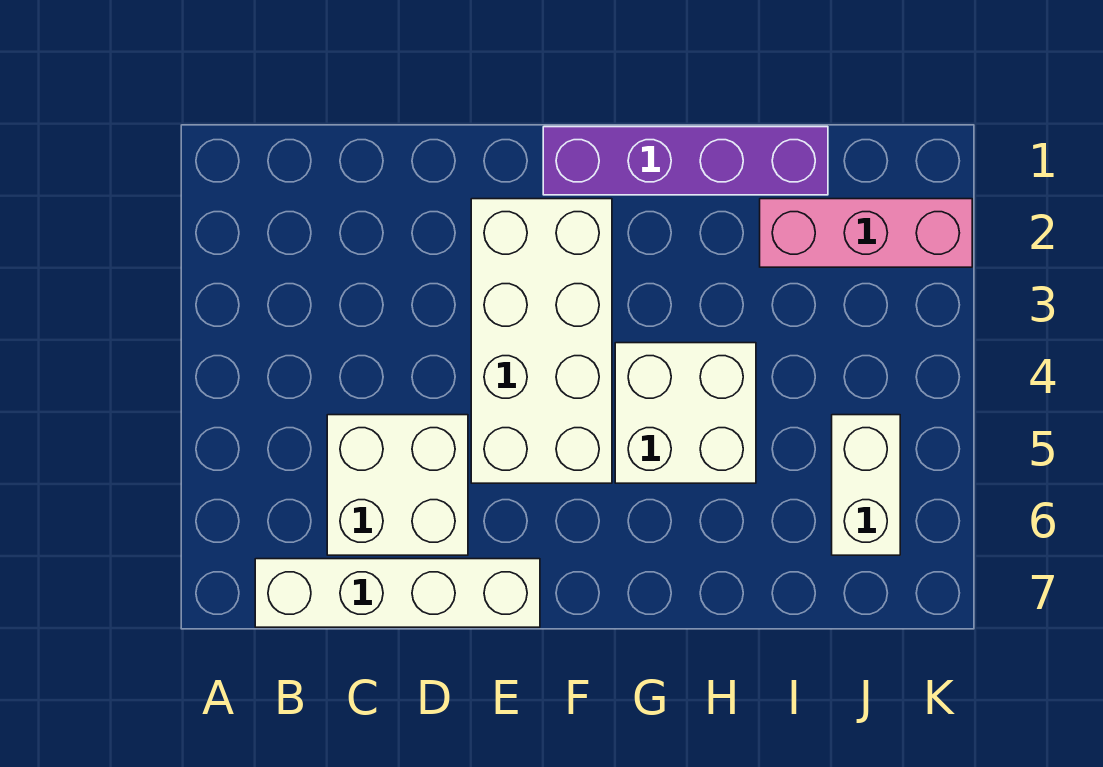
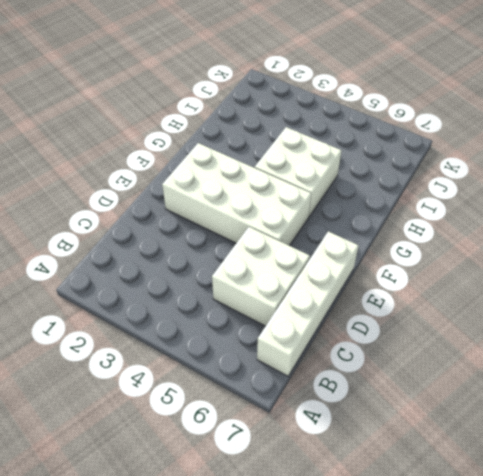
none -> purple 1x4 brick [543,127,828,195]
none -> pink 1x3 brick [760,199,972,267]

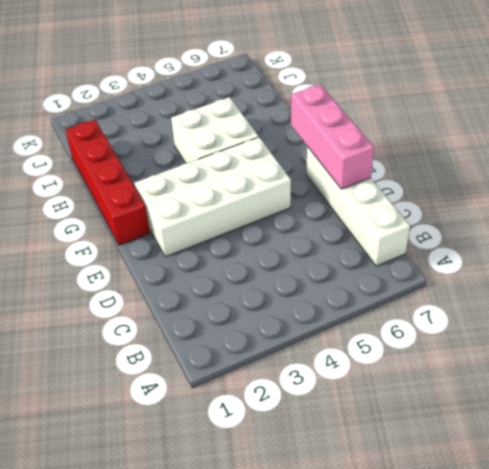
pink 1x3 brick [291,84,374,189] -> pink 1x3 brick moved to [760,199,972,267]
red 1x4 brick [66,120,150,245] -> purple 1x4 brick [543,127,828,195]
none -> white 2x2 brick [327,415,468,555]
none -> white 1x2 brick [832,415,900,555]

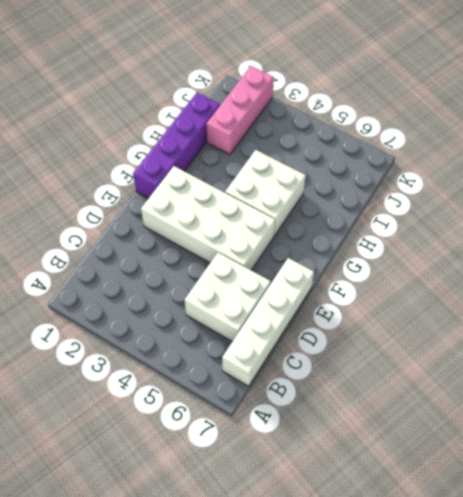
none -> white 1x2 brick [832,415,900,555]

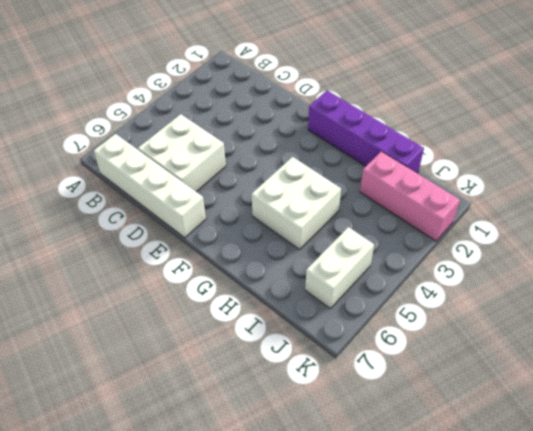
none -> white 2x4 brick [471,199,612,483]

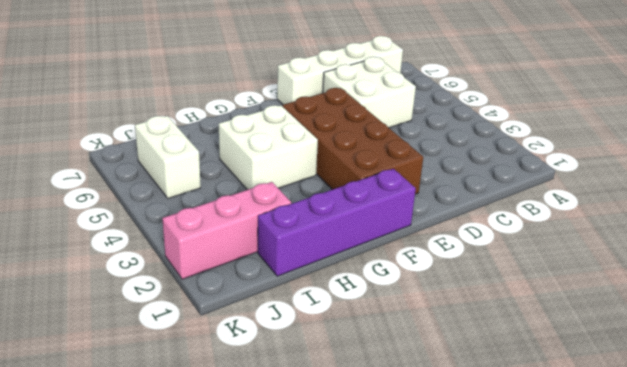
brown 2x4 brick [282,88,423,194] -> white 2x4 brick [471,199,612,483]

